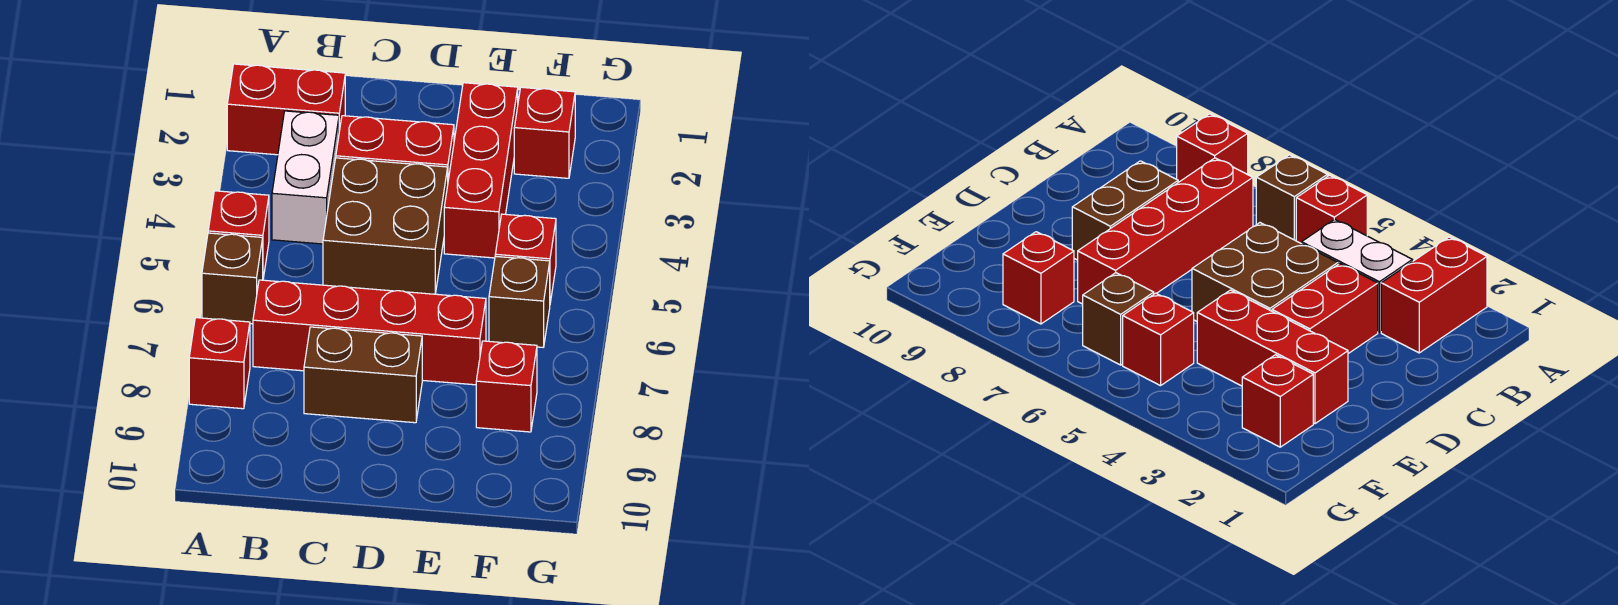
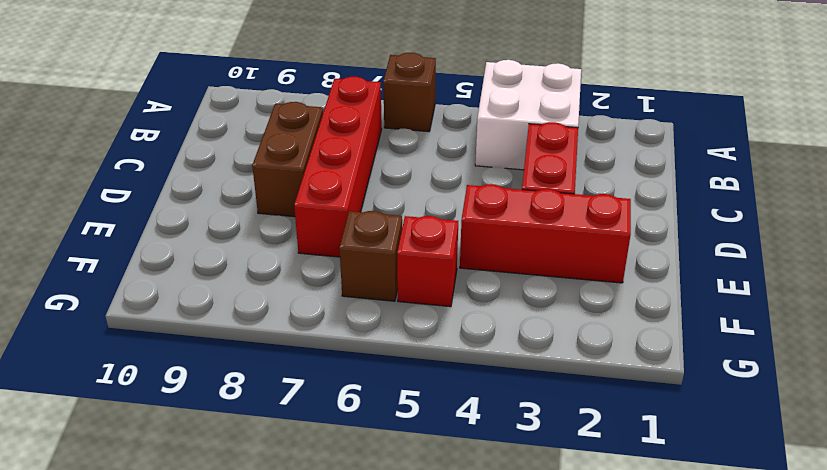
white 2x2 brick [475,60,581,170] -> white 1x2 brick [272,111,339,244]
none -> red 1x2 brick [227,64,345,155]
none -> red 1x1 brick [208,191,269,278]
none -> red 1x1 brick [189,318,250,409]

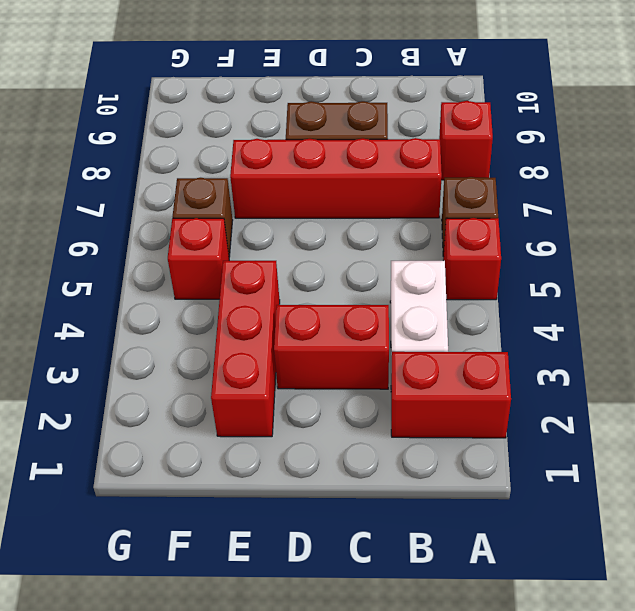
none -> brown 2x2 brick [323,158,448,294]
none -> red 1x1 brick [514,87,575,178]
none -> red 1x1 brick [476,341,537,432]

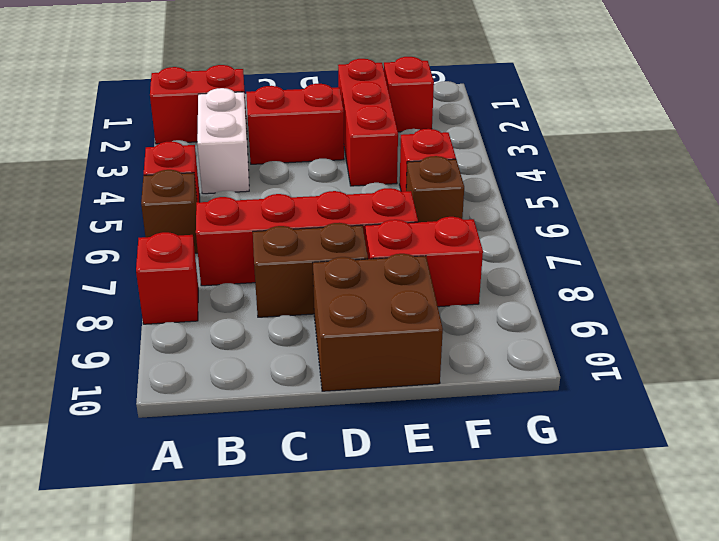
brown 2x2 brick [313,254,443,391] -> brown 2x2 brick moved to [323,158,448,294]
red 1x2 brick [365,217,483,307] -> red 1x1 brick [476,341,537,432]

